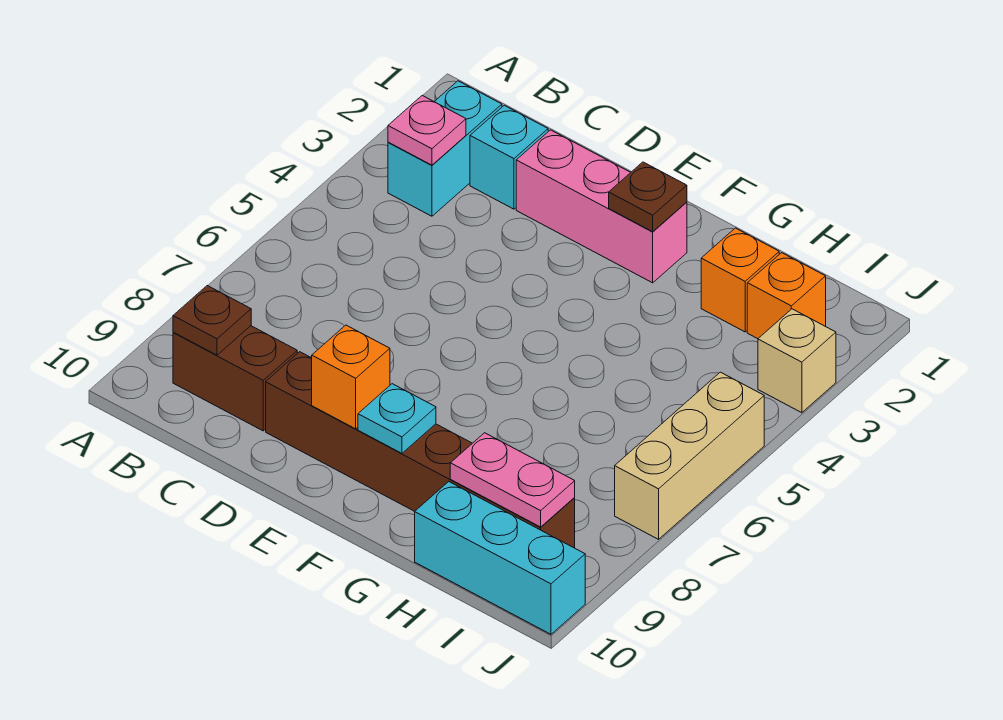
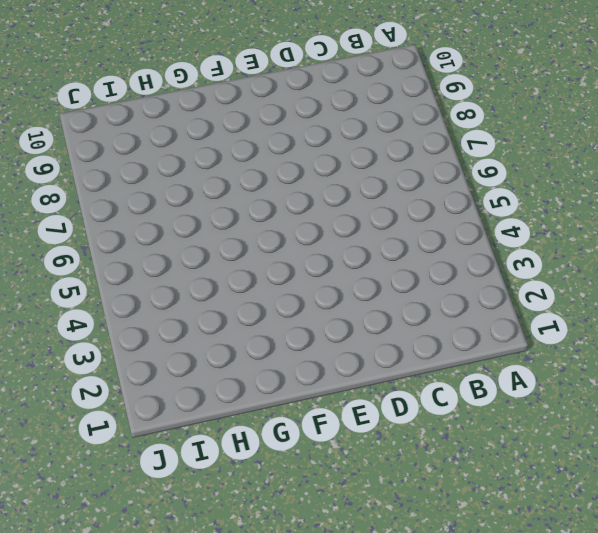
none -> cyan 1x2 brick [388,81,502,216]
none -> brown 1x2 brick [173,326,297,431]
none -> cyan 1x1 brick [470,105,548,209]

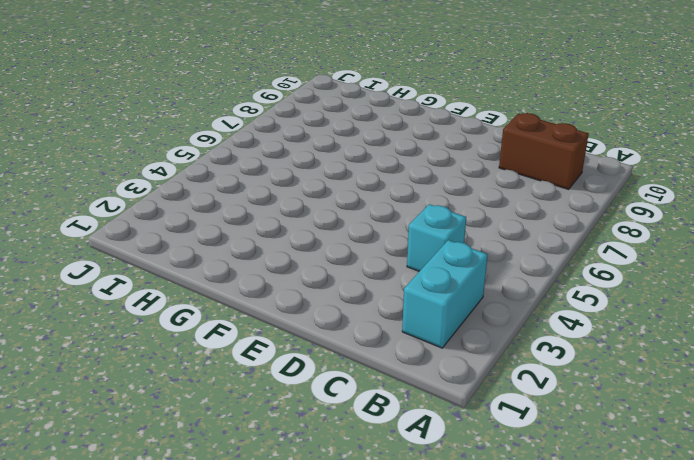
cyan 1x1 brick [407,204,466,271] -> cyan 1x1 brick moved to [470,105,548,209]
none -> pink 1x3 brick [516,130,687,283]
none -> brown 1x6 brick [266,352,575,548]
none -> orange 1x1 brick [701,228,779,332]

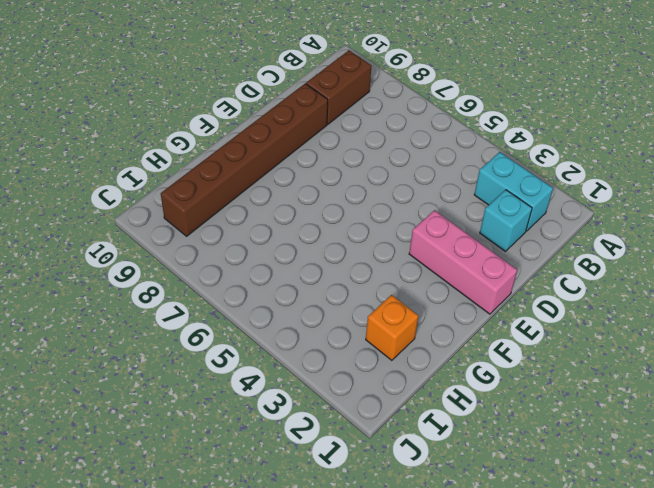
pink 1x3 brick [409,210,517,314] -> pink 1x3 brick turned to [516,130,687,283]
none -> cyan 1x3 brick [415,482,585,634]
none -> orange 1x1 brick [747,253,826,339]
none -> tan 1x1 brick [758,309,836,413]

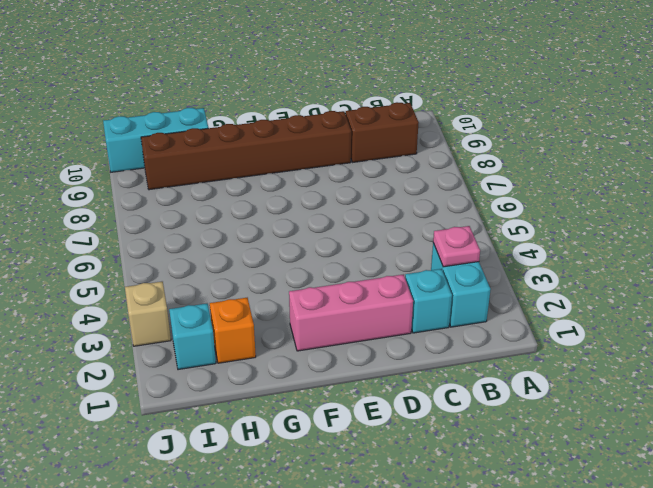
cyan 1x1 brick [169,304,216,370] -> orange 1x1 brick [747,253,826,339]
none -> tan 1x3 brick [615,372,764,539]
none -> brown 1x1 plate [173,286,251,355]
none -> orange 1x1 brick [312,325,390,429]

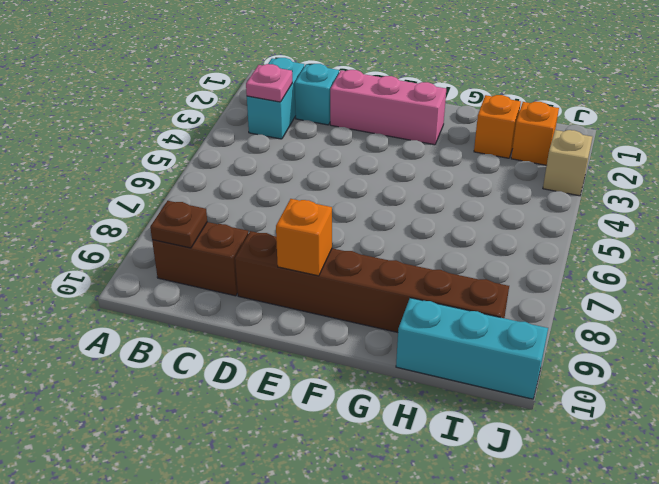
none -> tan 1x3 brick [615,372,764,539]
none -> brown 1x1 plate [609,162,687,232]
none -> cyan 1x1 plate [358,384,436,453]

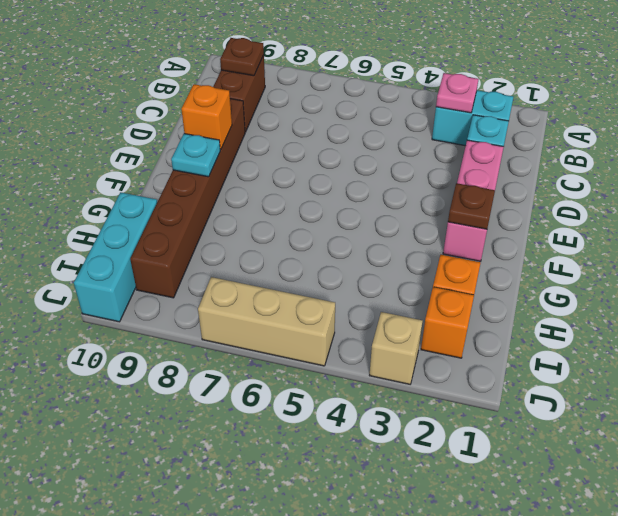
none -> pink 1x2 plate [450,433,575,527]

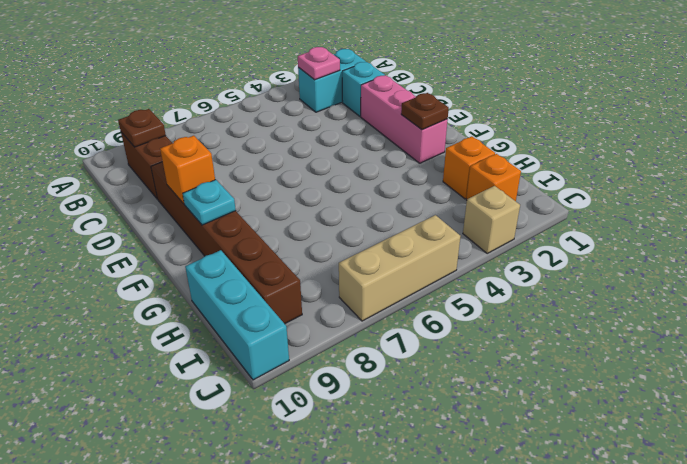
none -> pink 1x2 plate [450,433,575,527]

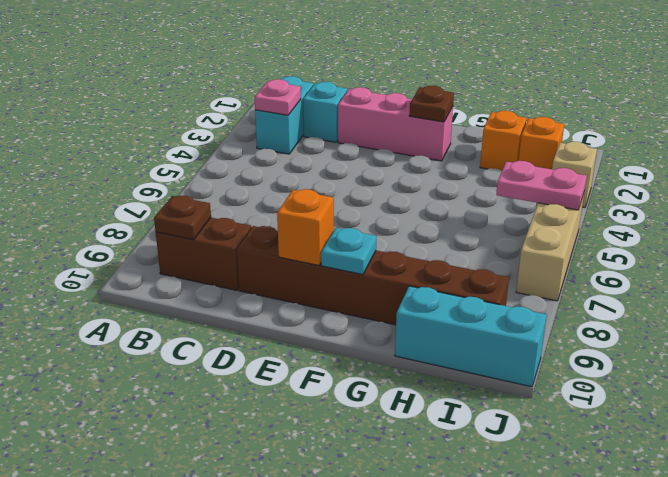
pink 1x2 plate [496,161,587,210] -> pink 1x2 plate moved to [450,433,575,527]

